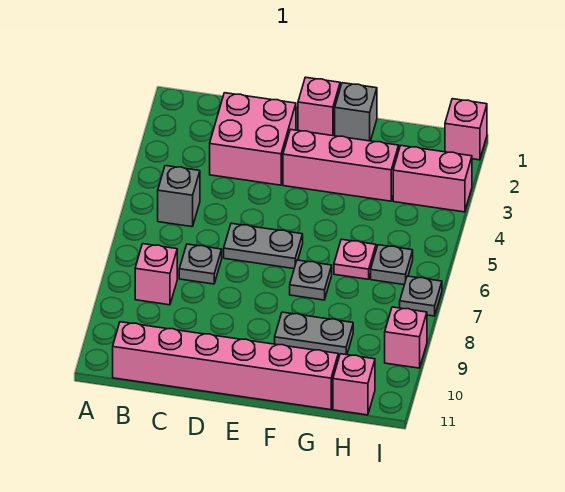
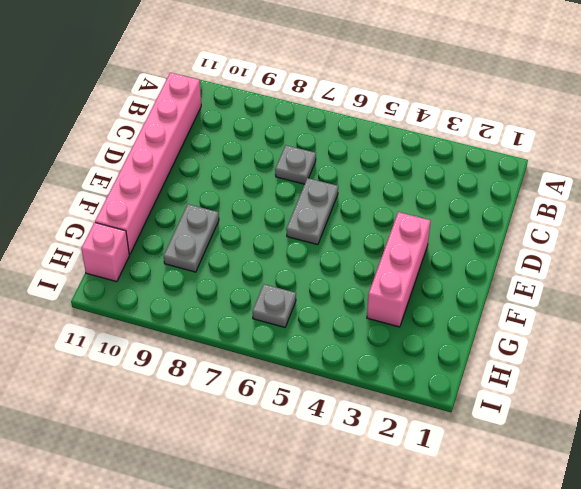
none -> grey 1x1 brick [158,166,200,227]
none -> pink 1x1 brick [135,244,177,305]
none -> pink 2x2 brick [210,93,296,185]

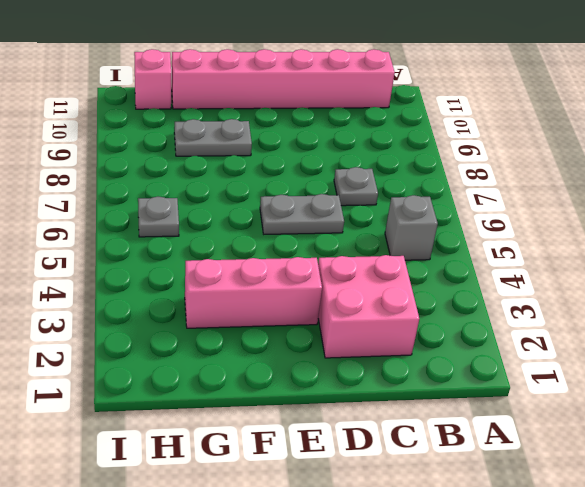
none -> pink 1x1 brick [135,244,177,305]
none -> pink 1x1 brick [298,77,340,136]
none -> grey 1x1 brick [335,83,377,141]

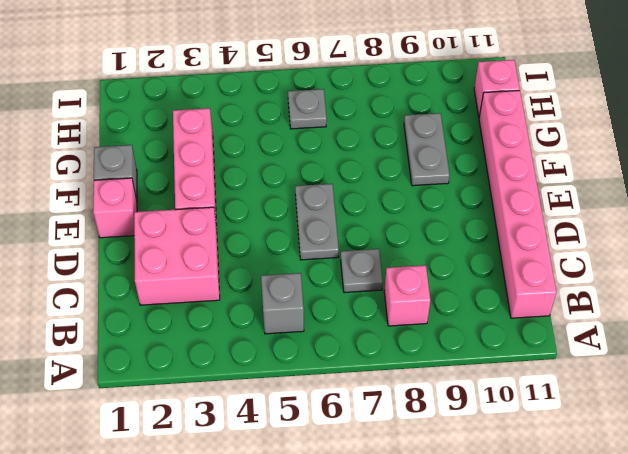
none -> grey 1x1 plate [290,260,332,300]
none -> pink 1x1 plate [334,239,376,279]
none -> pink 1x2 brick [393,146,472,212]

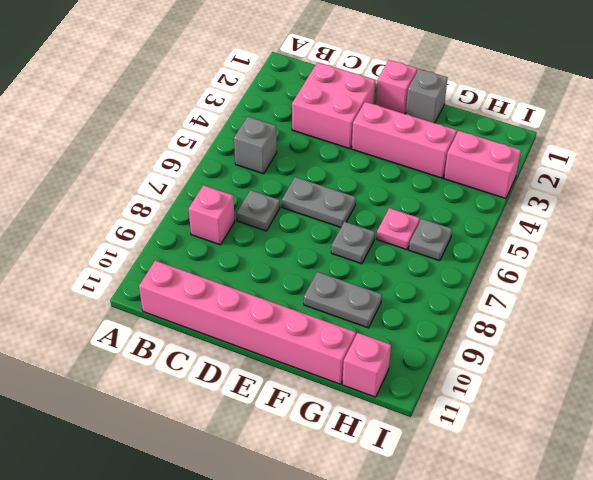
none -> pink 1x1 brick [445,99,487,160]
none -> grey 1x1 plate [400,276,442,316]
none -> pink 1x1 brick [385,307,427,368]

